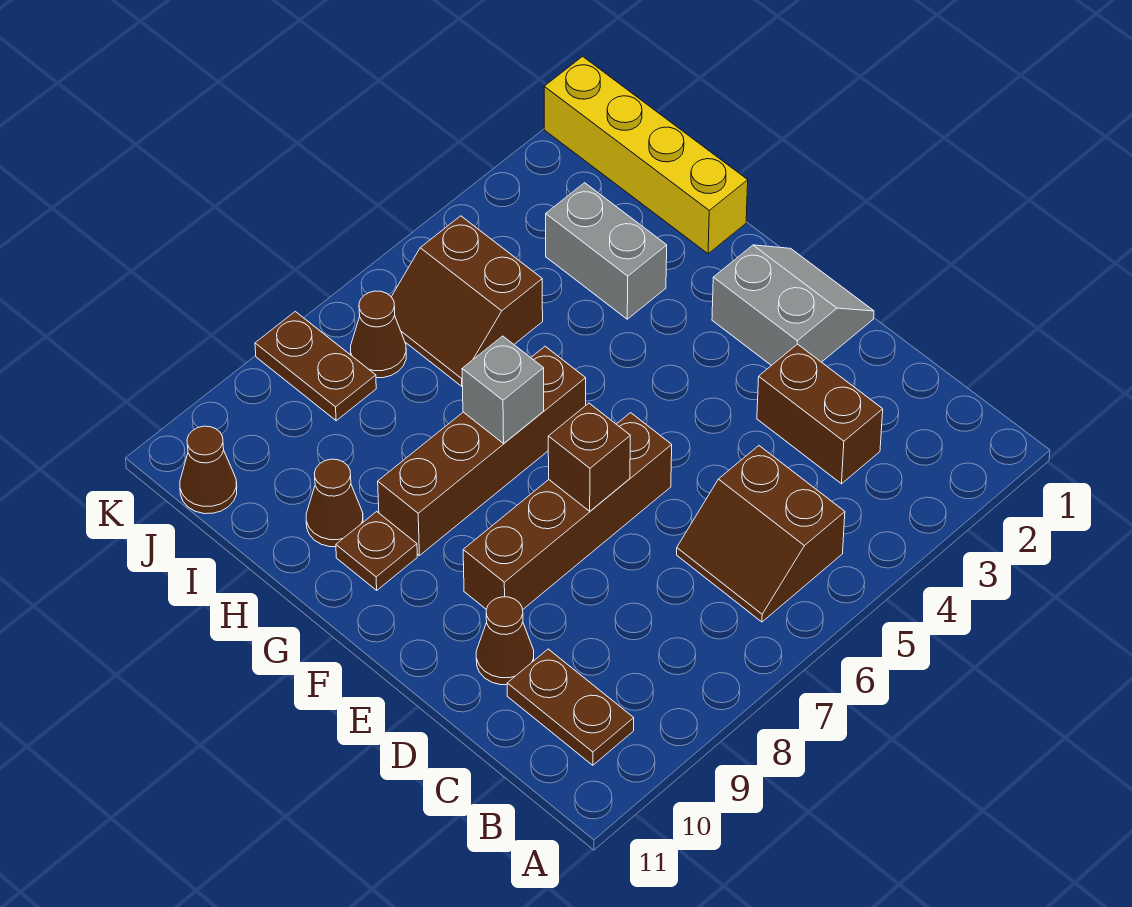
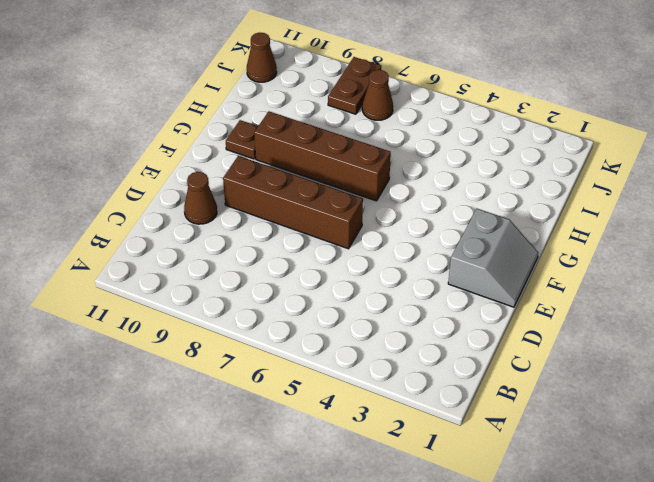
none -> brown 2x2 slope [677,446,845,622]
none -> brown 1x2 plate [507,649,634,765]
none -> brown 1x2 brick [757,344,883,484]

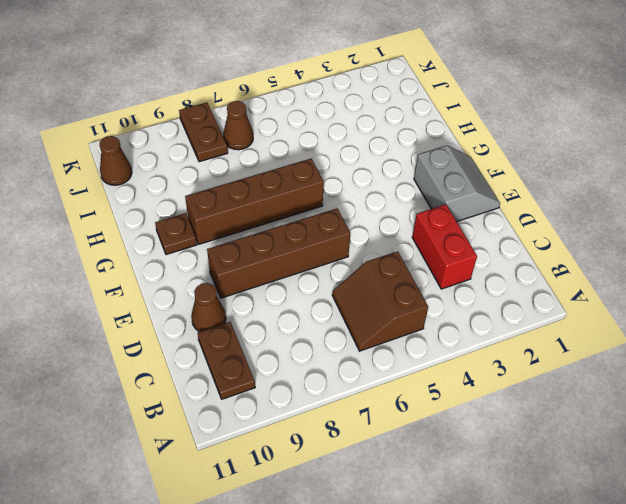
red 1x2 brick [412,204,477,289] -> brown 1x2 brick [757,344,883,484]
none -> yellow 1x4 brick [544,56,748,254]
none -> grey 1x2 brick [546,183,667,319]
none -> brown 1x1 cone [306,459,363,547]

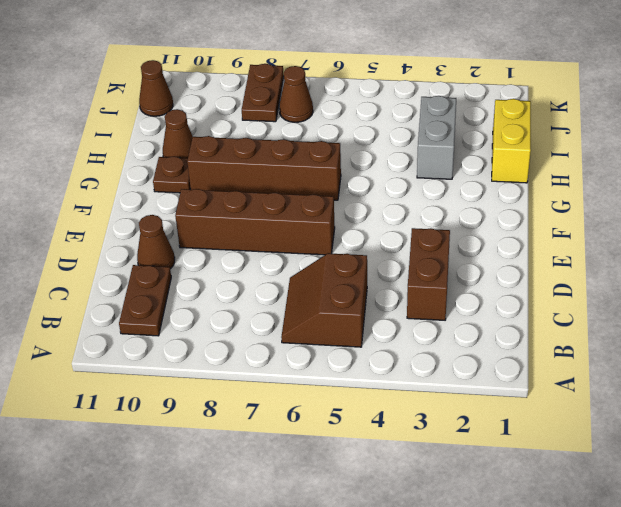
yellow 1x2 brick [492,99,531,183] -> yellow 1x4 brick [544,56,748,254]
none -> grey 2x2 slope [712,245,874,366]
none -> brown 2x2 slope [392,216,543,386]
none -> brown 1x1 brick [548,403,630,511]

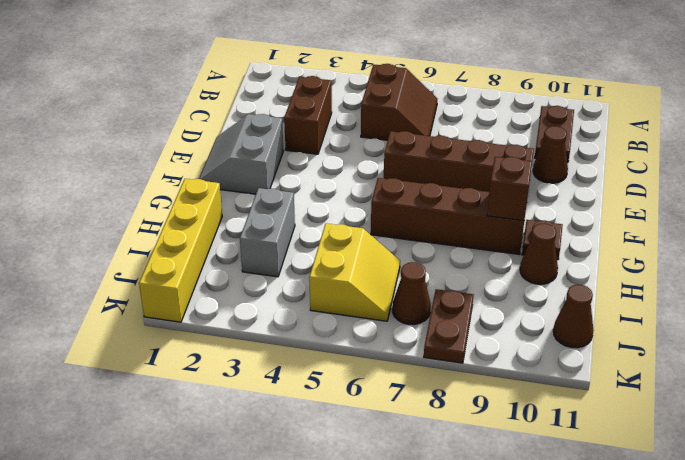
brown 1x1 brick [487,157,532,221] -> brown 1x1 brick moved to [548,403,630,511]
yellow 2x2 slope [309,223,400,321] -> brown 2x2 slope [392,216,543,386]
none -> grey 1x1 brick [462,336,544,443]

